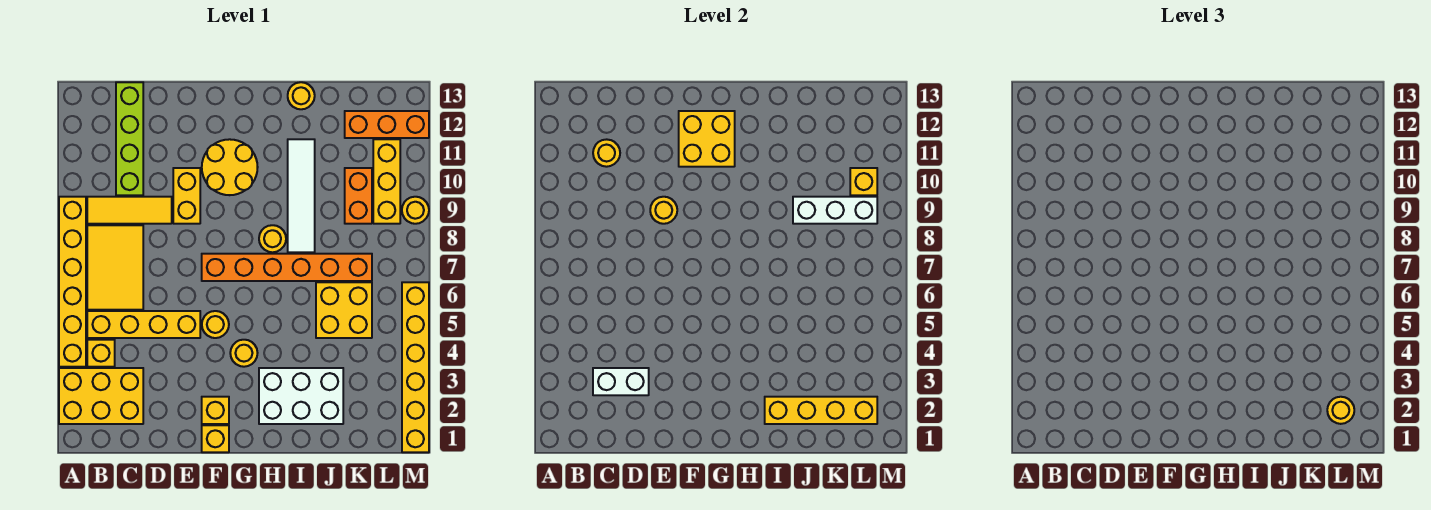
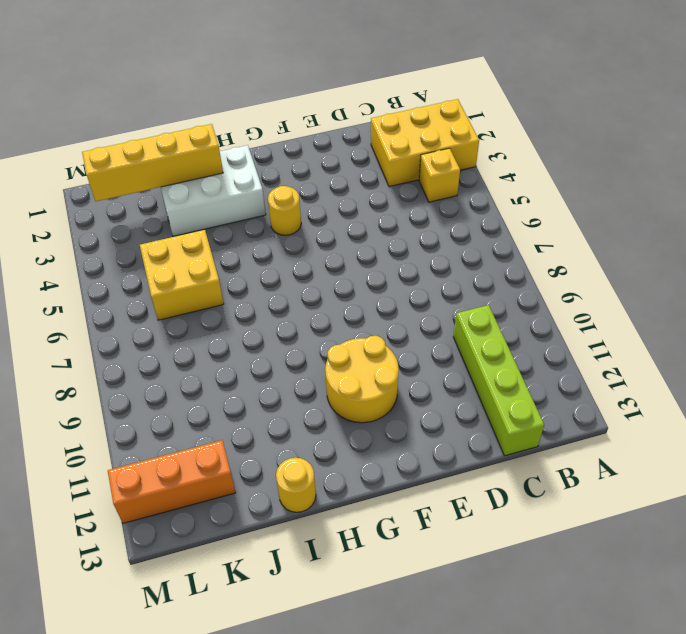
none -> yellow 1x6 brick [59,197,86,367]
none -> yellow 1x4 brick [87,311,200,338]
none -> yellow 2x3 tile [87,225,143,310]
none -> yellow 1x3 tile [87,197,172,224]

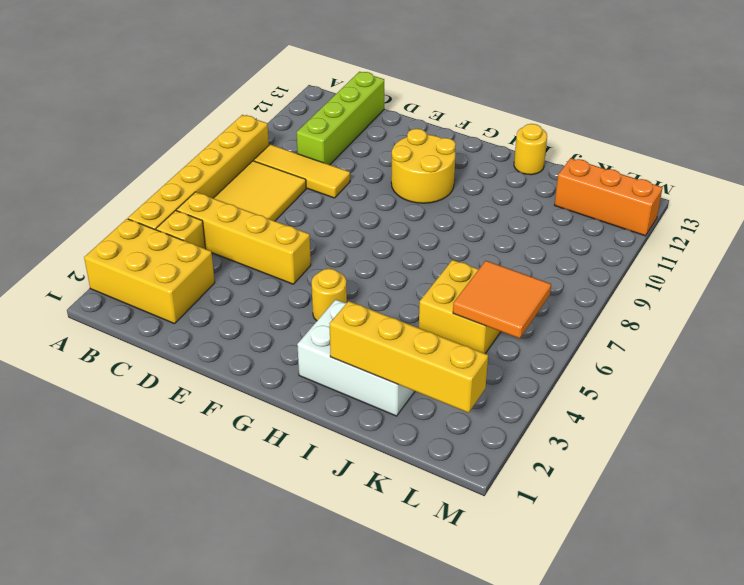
orange 2x2 tile [453,261,551,338] -> none
none -> yellow 1x2 brick [173,168,200,224]
none -> yellow 1x1 brick [202,425,229,452]
none -> yellow 1x1 brick [202,397,229,424]
none -> yellow 1x1 round brick [202,311,229,338]

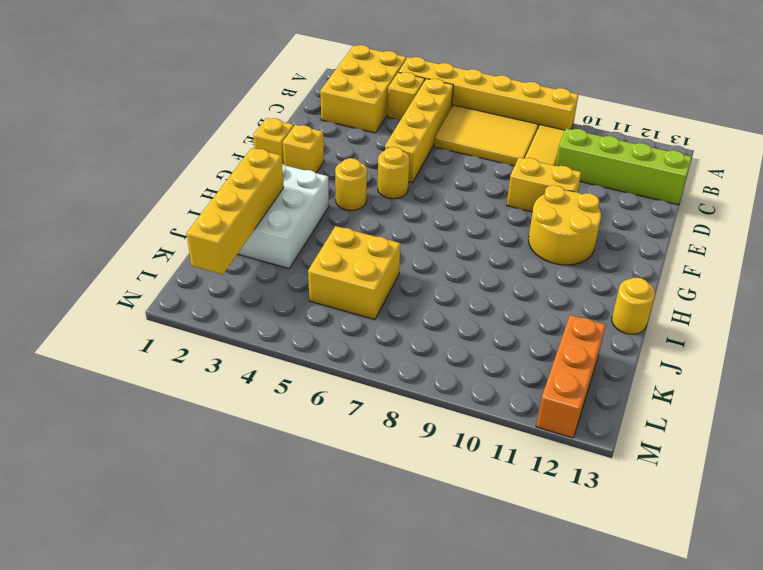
none -> orange 1x6 brick [202,254,372,281]
none -> yellow 1x1 round brick [259,225,286,252]
none -> white 1x4 tile [288,139,315,252]
none -> orange 1x2 brick [345,168,372,224]

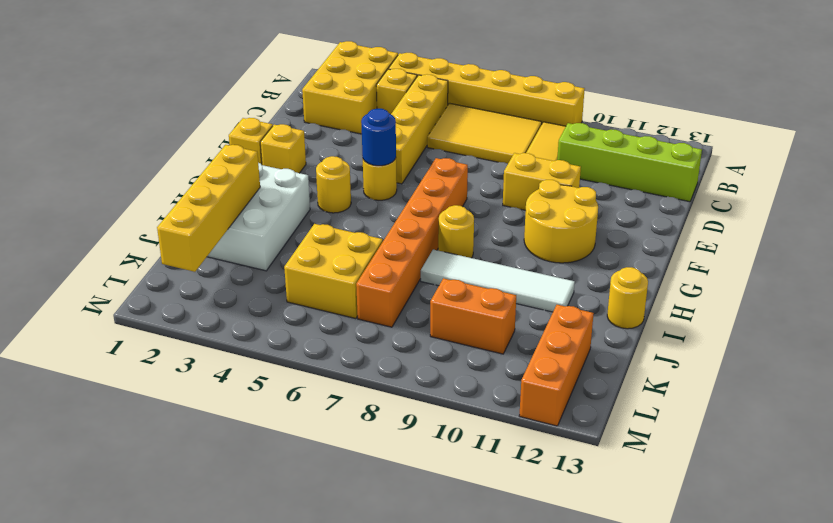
blue 1x1 round brick [361,109,396,166] -> none
none -> yellow 1x3 brick [373,139,400,224]
none -> yellow 1x6 brick [402,282,429,452]
none -> yellow 1x1 round brick [402,197,429,224]
none -> white 1x2 brick [593,368,649,395]

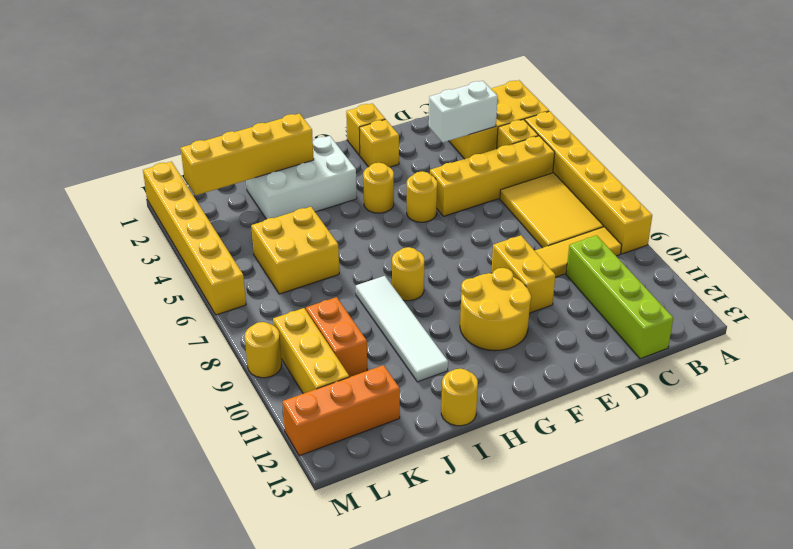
none -> orange 1x6 brick [202,254,372,281]
none -> yellow 1x1 round brick [593,139,620,167]
none -> yellow 1x1 round brick [650,197,677,224]
none -> yellow 2x2 brick [679,111,735,167]

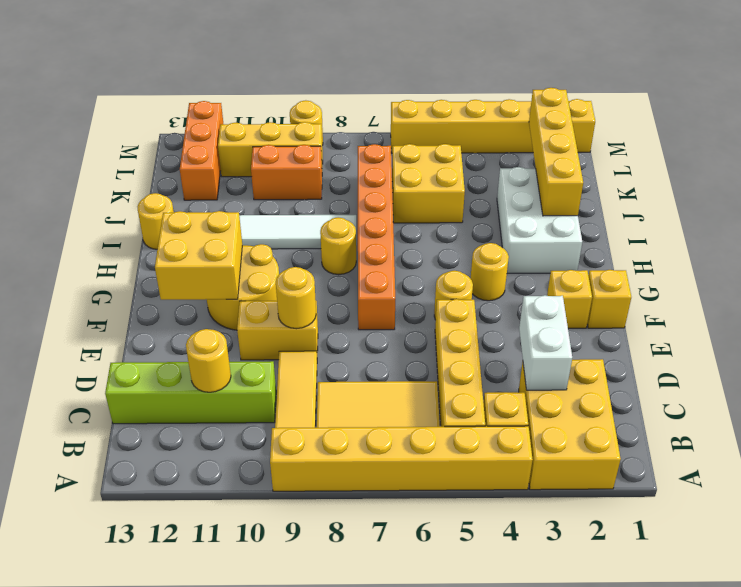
none -> white 1x3 brick [793,197,877,224]
none -> yellow 1x1 brick [850,168,877,195]
none -> yellow 1x1 round brick [1327,397,1354,424]

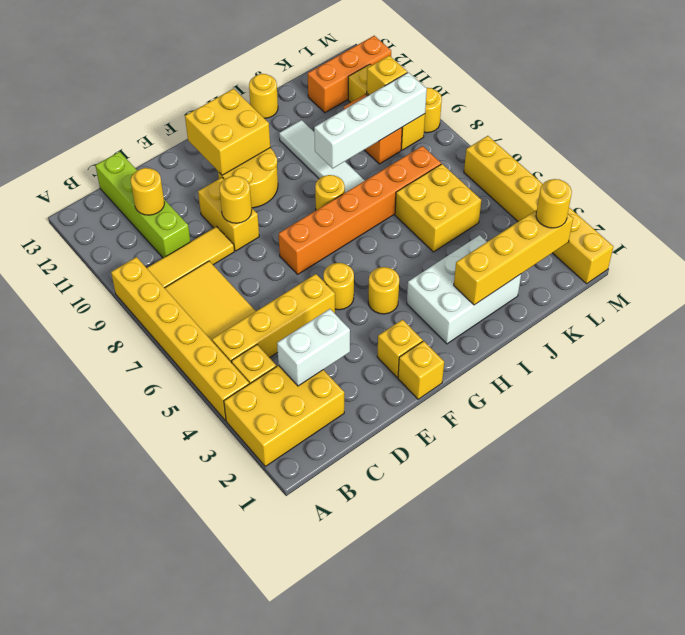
white 1x4 brick [314,72,427,168] -> white 1x3 brick [793,197,877,224]

